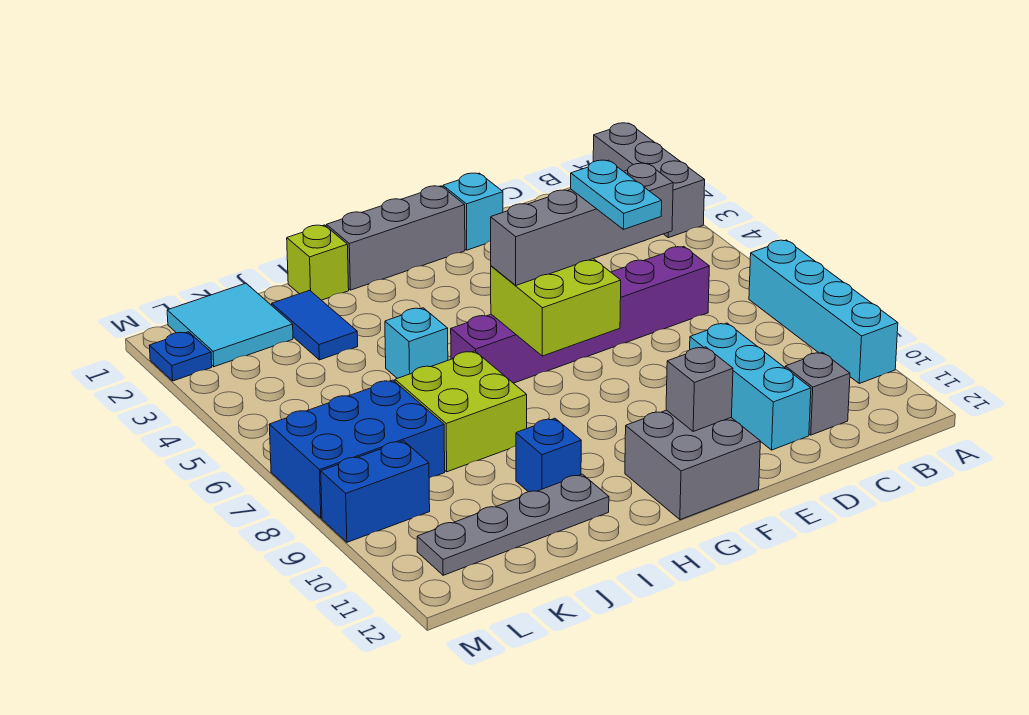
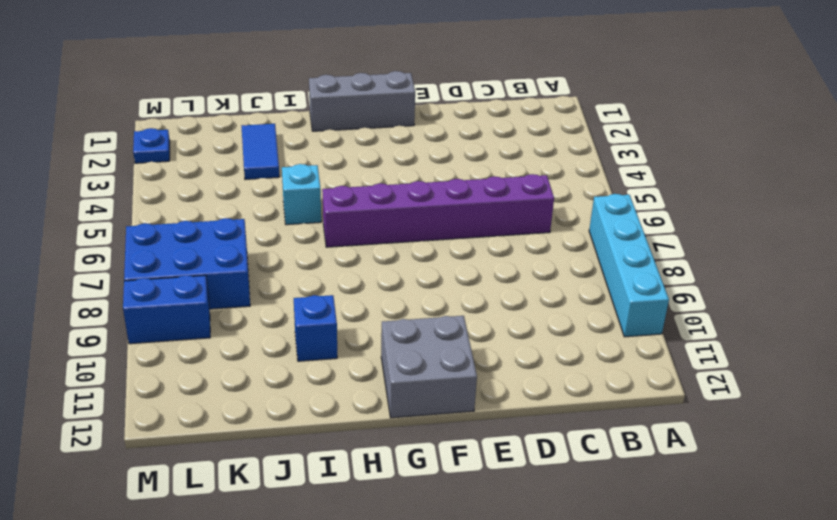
none -> grey 1x3 brick [593,123,705,238]
none -> grey 1x1 brick [785,352,850,435]
none -> cyan 1x3 brick [690,323,811,450]

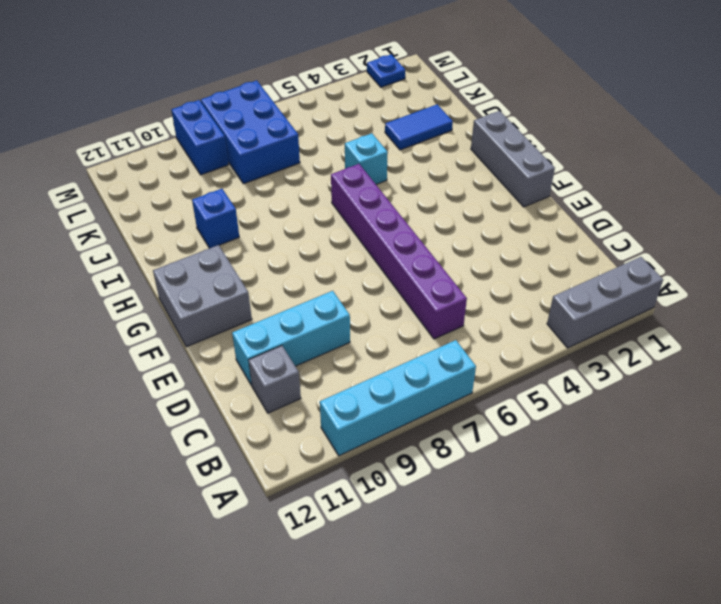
none -> cyan 1x1 brick [443,173,503,250]
none -> lime 1x1 brick [287,225,349,300]
none -> lime 2x2 brick [395,351,527,472]

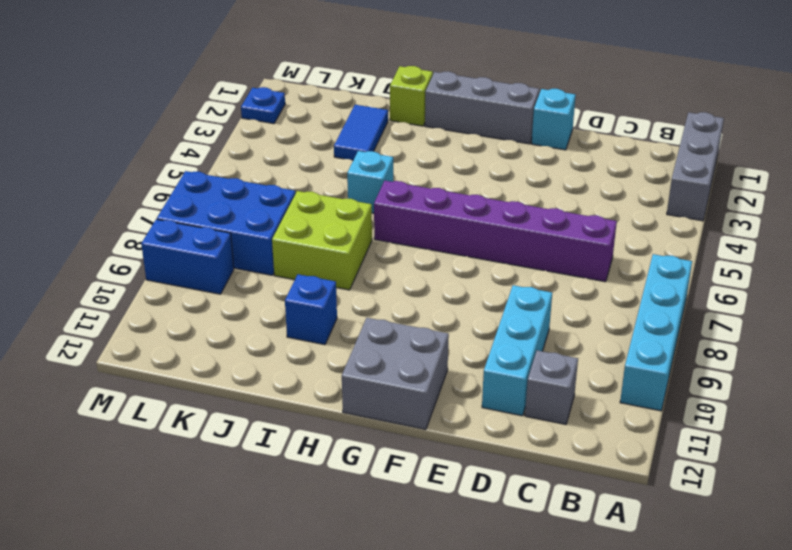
none -> grey 1x4 plate [417,474,609,575]
none -> cyan 2x2 tile [167,283,293,367]
none -> lime 2x2 brick [491,259,621,356]

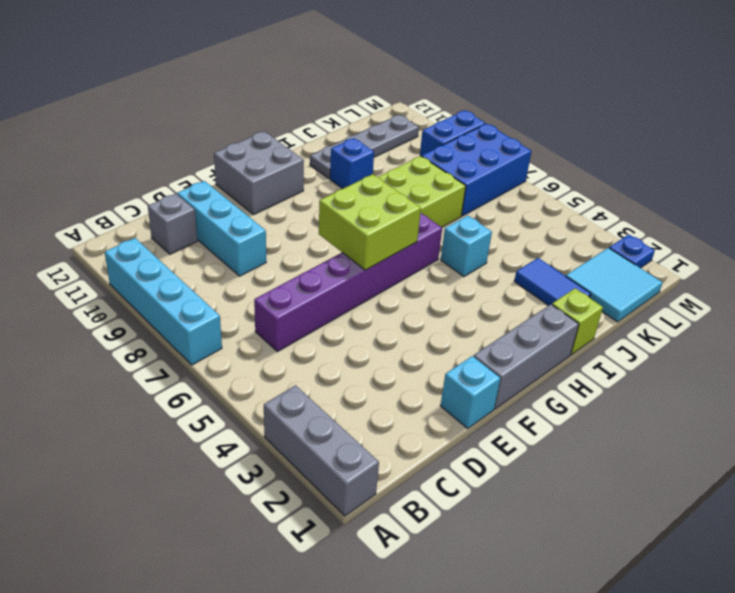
none -> grey 1x1 brick [666,347,733,431]
none -> grey 1x4 brick [491,163,673,285]
none -> cyan 1x2 plate [571,160,662,230]

